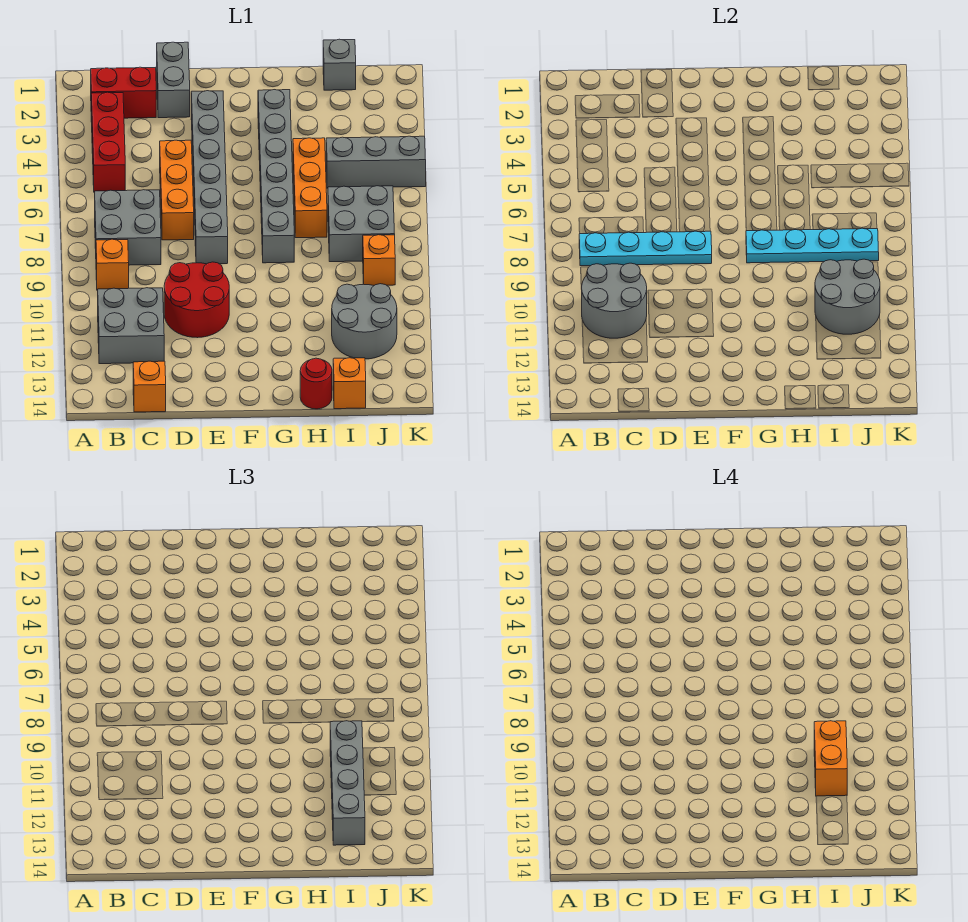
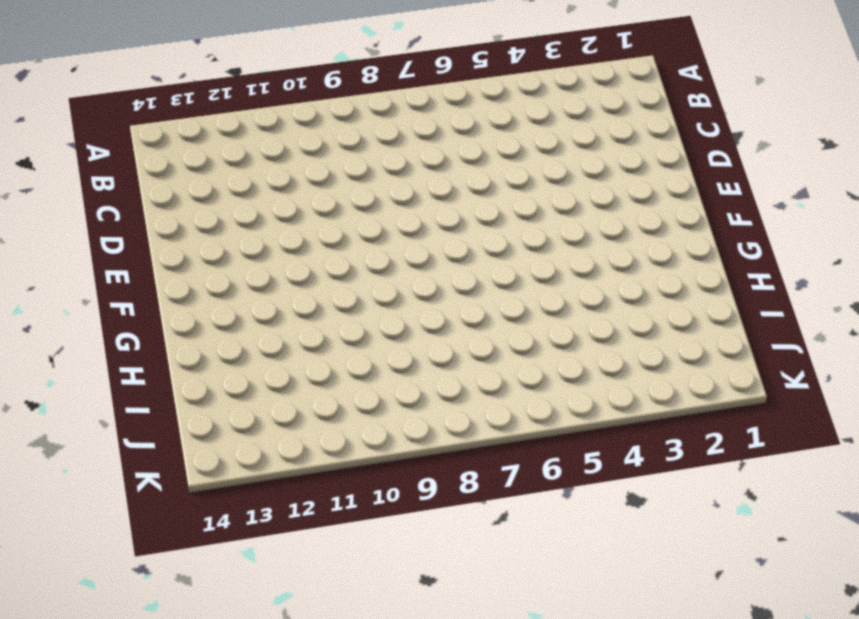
none -> red 1x2 brick [91,67,156,118]
none -> red 1x3 brick [91,92,125,192]
none -> grey 2x2 brick [95,190,161,265]

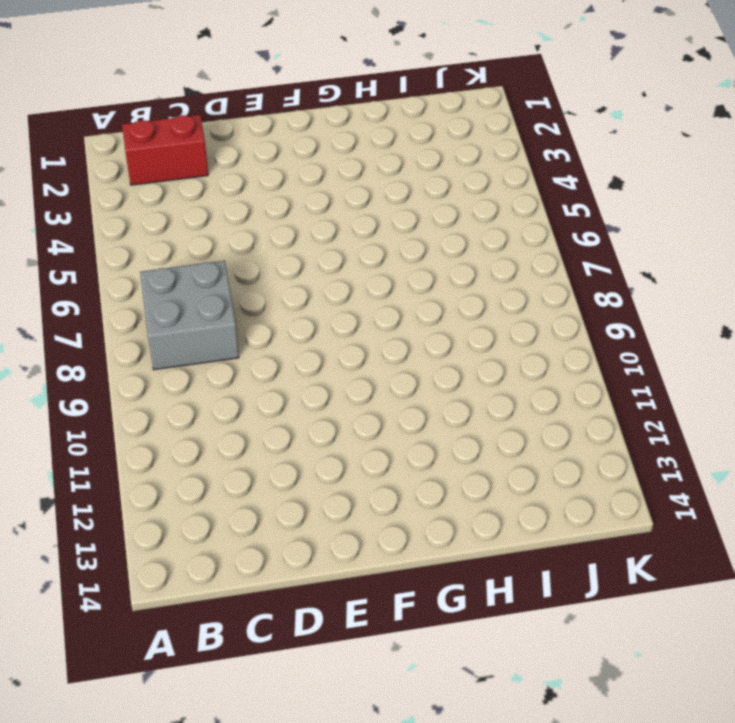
none -> red 1x3 brick [91,92,125,192]
none -> orange 1x1 brick [96,239,129,290]
none -> grey 2x2 brick [98,288,164,364]

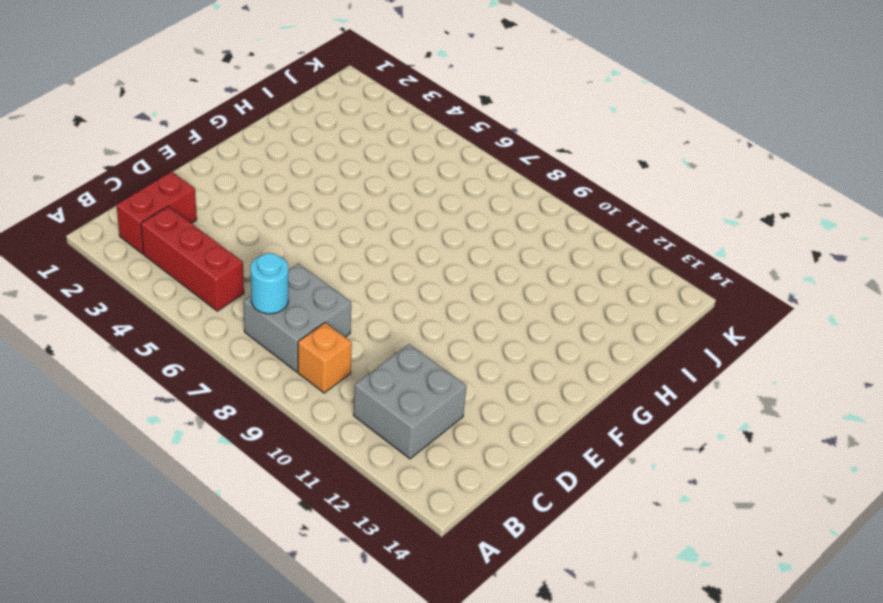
cyan 1x1 round brick [251,253,288,314] -> none
none -> orange 1x1 brick [133,361,166,412]
none -> grey 1x2 brick [157,42,190,118]
none -> orange 1x3 brick [160,140,194,240]

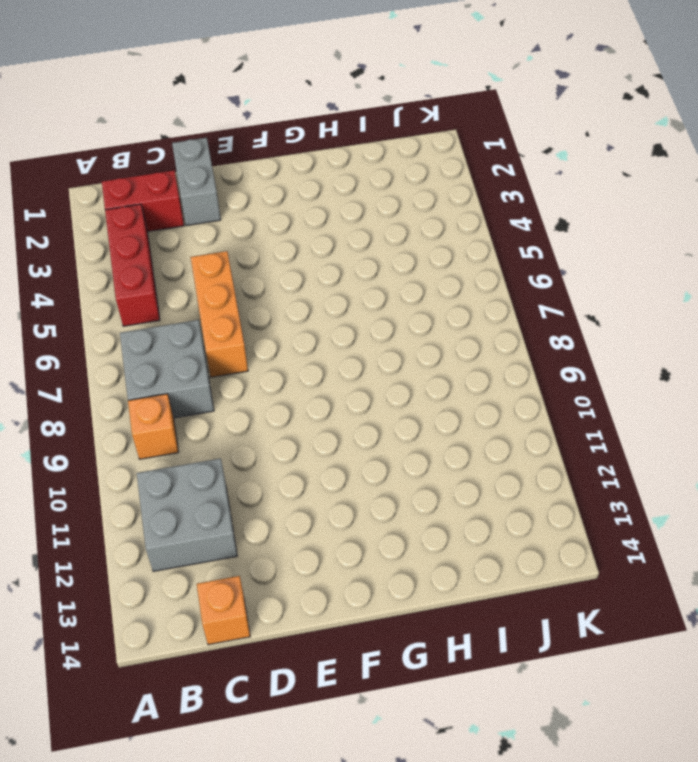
none -> red 2x2 round brick [164,262,229,338]
none -> grey 1x6 brick [191,91,228,264]
none -> grey 1x6 brick [258,90,294,263]

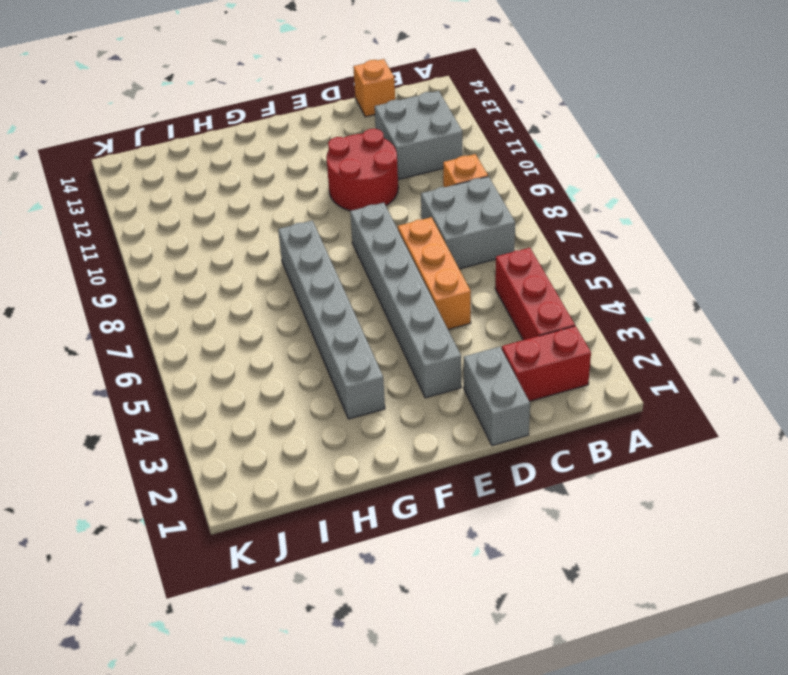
none -> orange 1x3 brick [293,138,327,238]
none -> red 1x1 round brick [300,358,332,409]
none -> grey 1x1 brick [323,39,356,90]

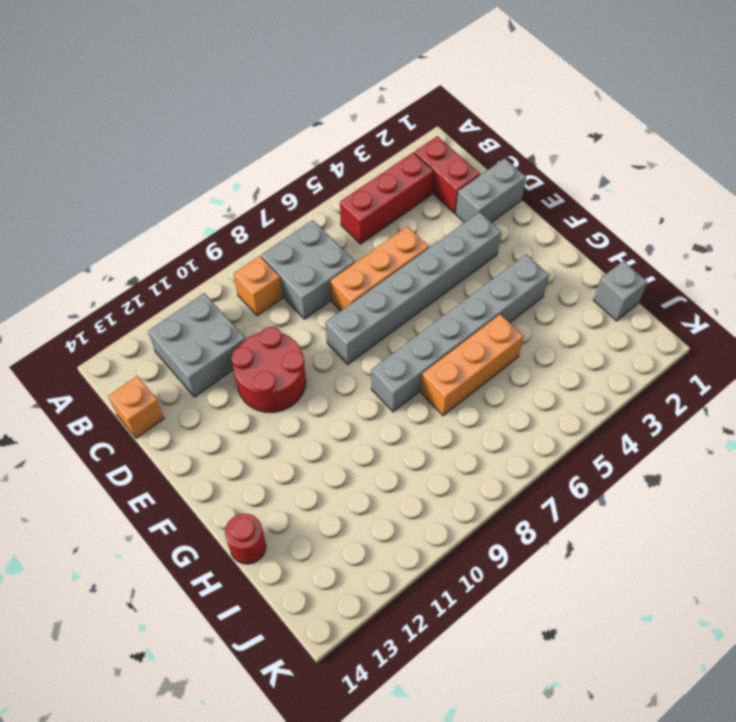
none -> grey 1x3 brick [326,136,426,188]
none -> grey 2x2 brick [328,186,395,262]
none -> grey 2x2 round brick [332,284,397,359]

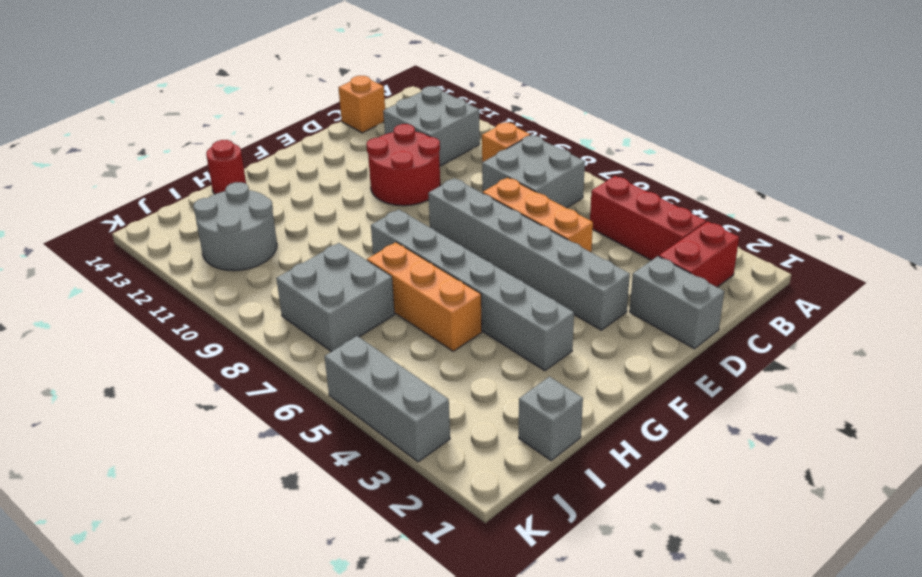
grey 1x3 brick [324,336,450,462] -> grey 1x3 brick turned to [326,136,426,188]
none -> orange 1x1 brick [333,358,366,409]
none -> orange 1x1 brick [363,235,395,285]
none -> cyan 1x4 plate [579,231,712,266]

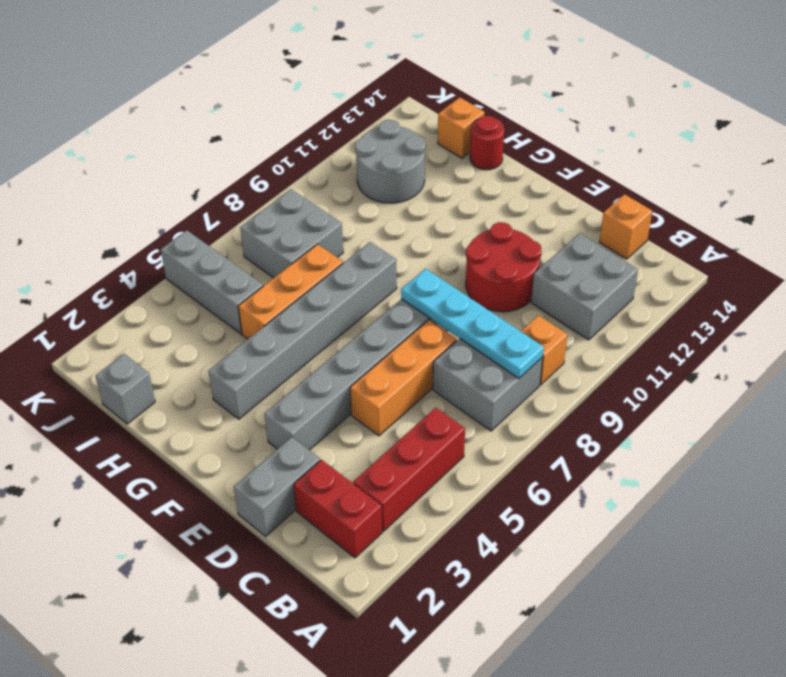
none -> orange 1x1 brick [363,235,395,285]
none -> grey 2x2 round brick [582,263,647,338]
none -> cyan 1x4 plate [746,228,879,263]

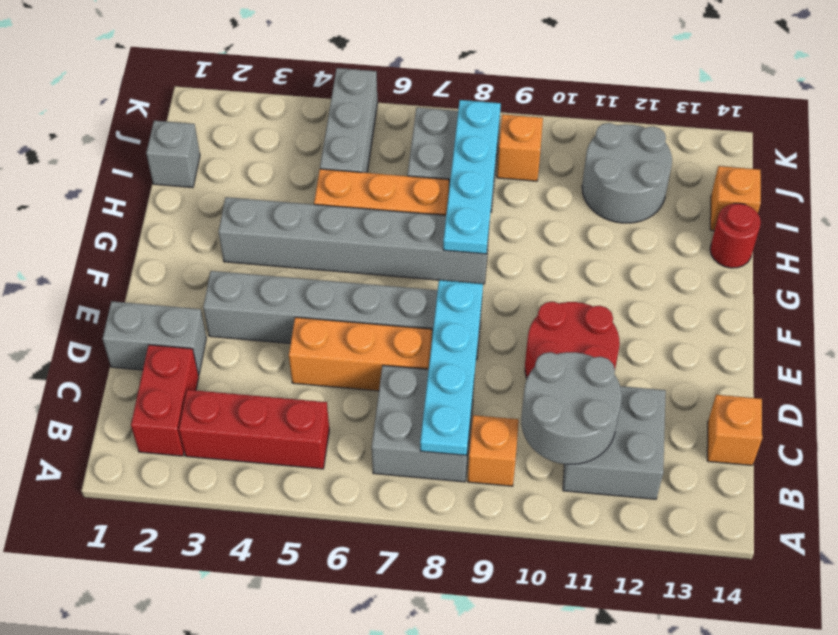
none -> grey 2x2 round brick [815,259,880,334]
none -> grey 1x4 brick [330,721,365,845]
none -> orange 1x2 brick [814,721,847,796]

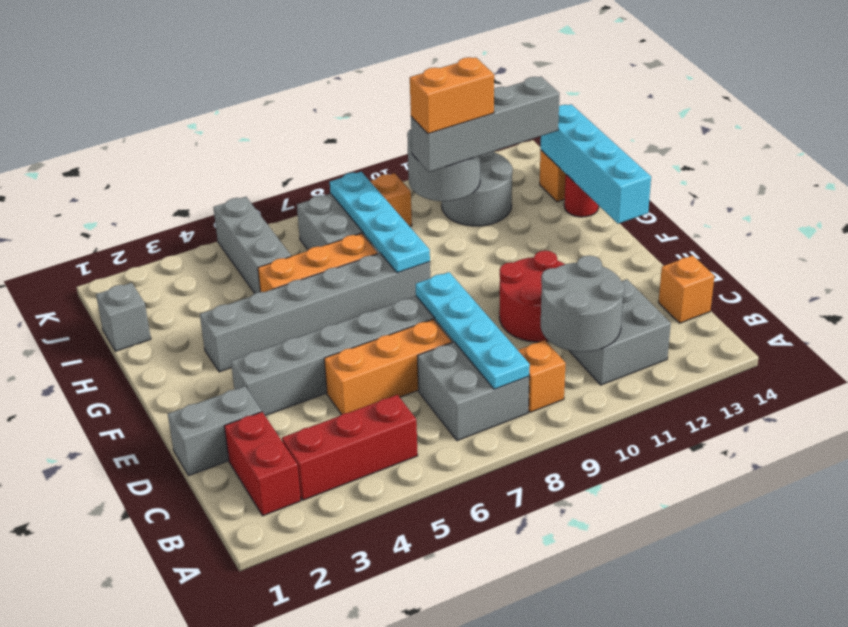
cyan 1x4 brick [541,104,651,224] -> none

